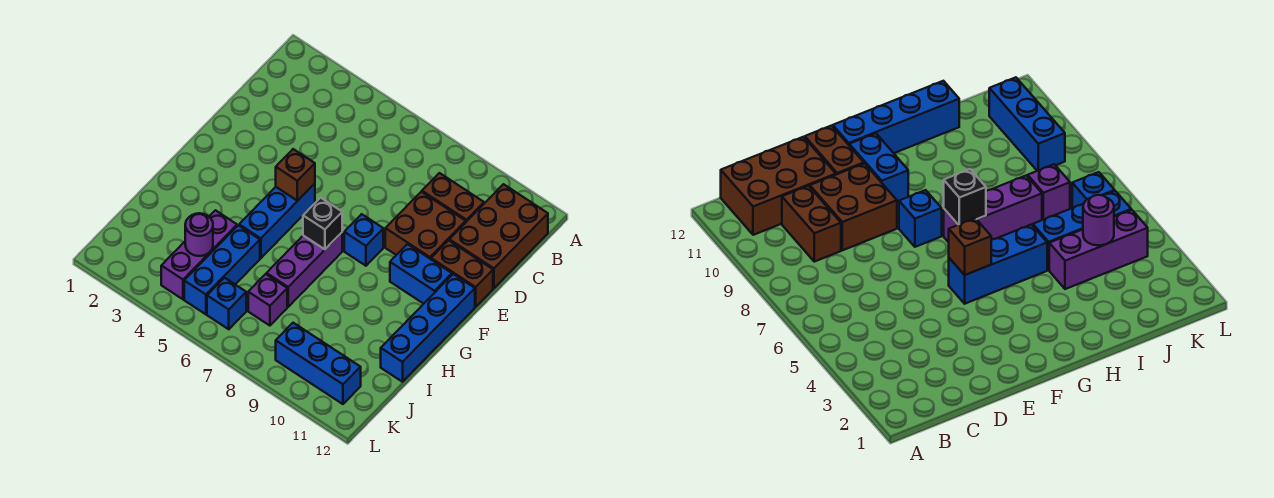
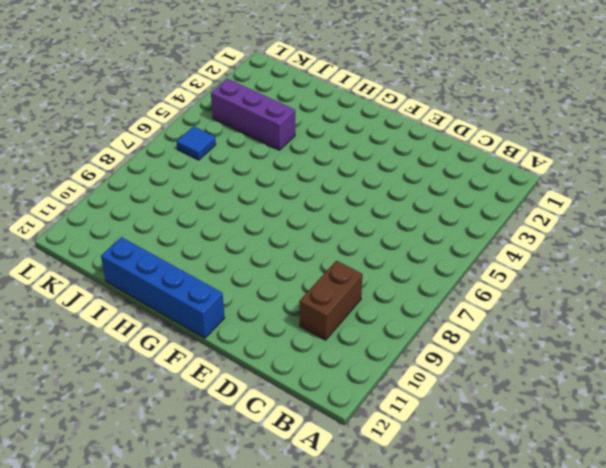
blue 1x1 tile [177,126,216,160] -> blue 1x1 brick [207,278,246,329]
none -> brown 2x3 brick [449,184,548,288]
none -> brown 2x2 brick [385,192,466,259]
none -> brown 1x2 brick [431,240,493,307]

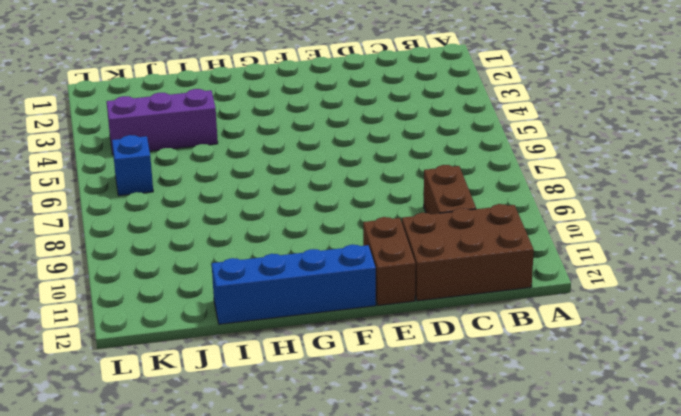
none -> brown 2x2 brick [385,192,466,259]
none -> blue 1x3 brick [239,183,315,258]
none -> blue 1x1 brick [344,214,383,266]

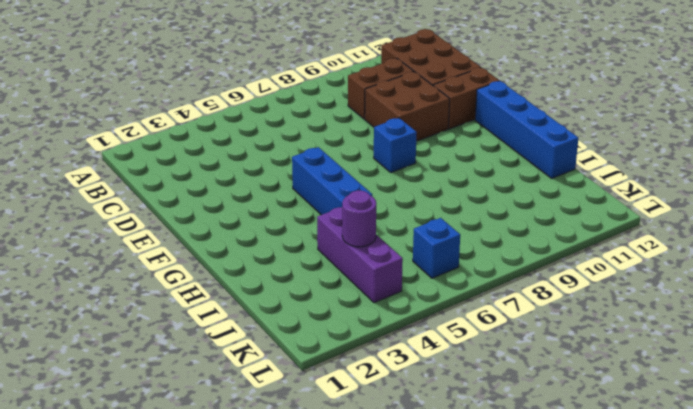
none -> blue 1x2 brick [390,244,452,304]
none -> purple 1x3 brick [267,233,342,307]
none -> blue 1x3 brick [184,225,260,314]

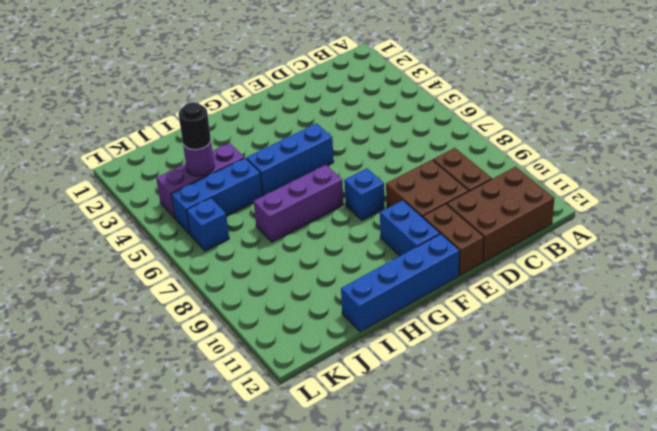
black 1x1 round brick [179,102,211,150] -> none
none -> purple 1x1 brick [248,274,287,326]
none -> blue 1x3 brick [276,323,361,404]
none -> brown 1x1 brick [276,149,315,201]

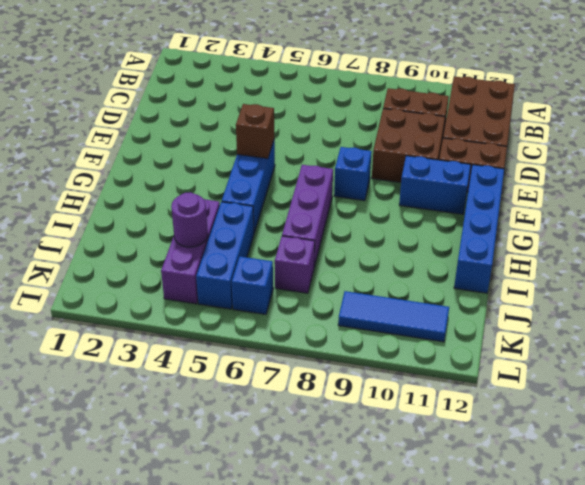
blue 1x3 tile [338,291,449,342] -> blue 1x3 brick [276,323,361,404]
none -> black 1x1 brick [303,198,342,249]

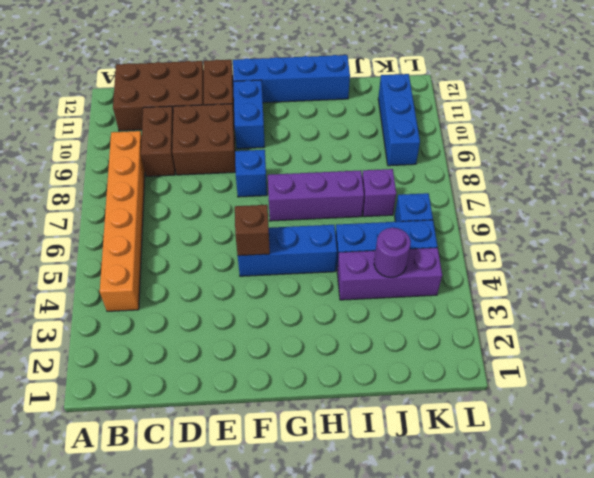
orange 1x6 brick [100,131,145,311] -> none
none -> black 1x1 brick [303,198,342,249]

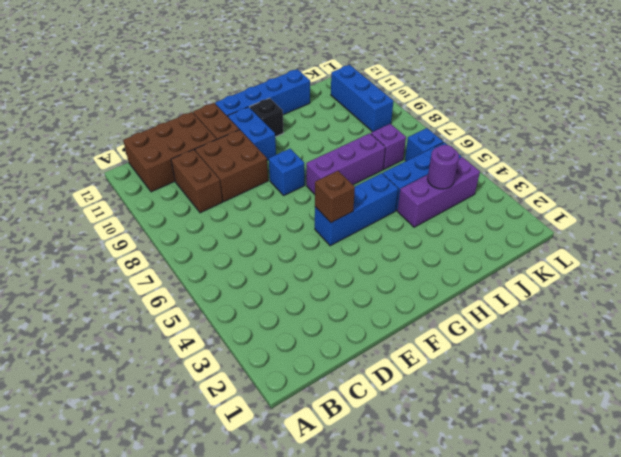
black 1x1 brick [250,98,284,137] -> black 1x1 brick moved to [303,198,342,249]

